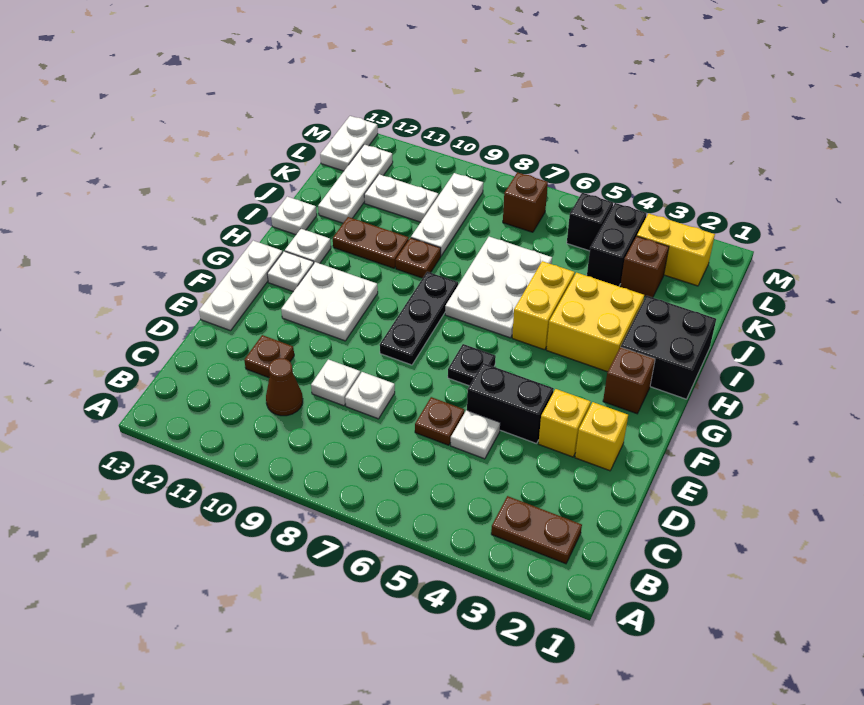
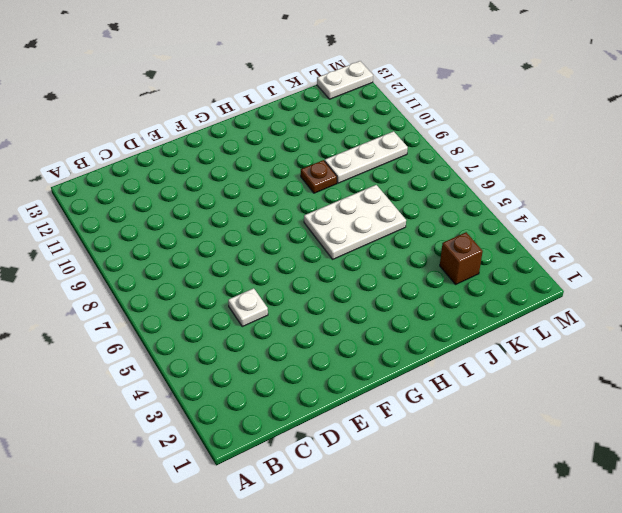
none -> brown 1x2 plate [491,496,582,564]
none -> brown 1x1 cone [266,358,303,416]
none -> brown 1x1 plate [415,397,465,445]
none -> white 1x1 plate [345,372,395,419]

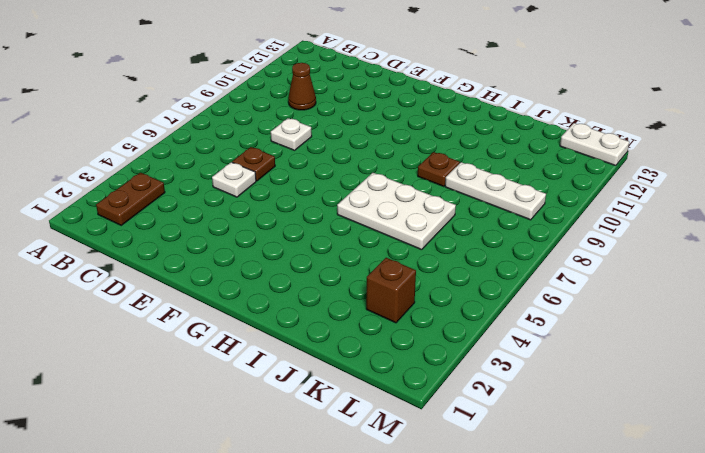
none -> white 1x1 plate [311,359,360,406]
none -> brown 1x1 plate [244,335,294,378]
none -> yellow 1x1 brick [575,402,628,471]
none -> yellow 1x1 brick [538,389,591,457]

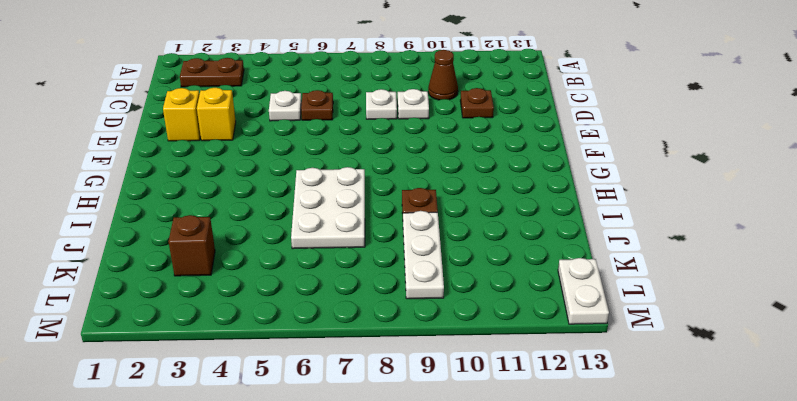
none -> black 1x2 brick [467,363,554,444]
none -> white 1x3 plate [199,241,283,331]
none -> black 1x1 plate [448,344,496,386]
none -> black 1x3 plate [380,272,458,365]

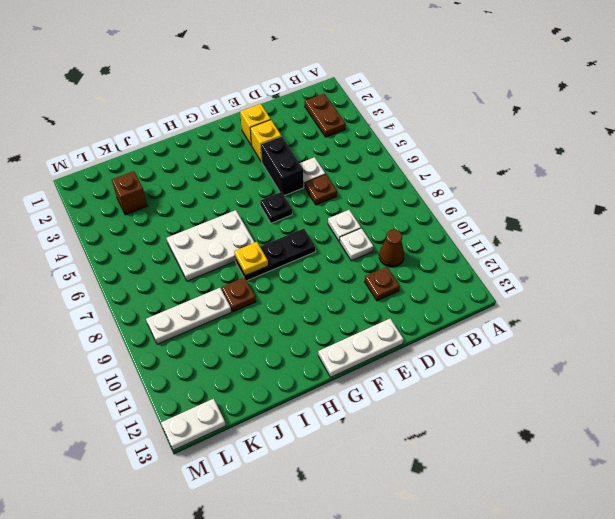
yellow 1x1 plate [234,242,268,275] -> none
none -> white 2x2 plate [281,262,378,341]
none -> brown 1x1 brick [603,347,655,414]
none -> white 1x1 plate [267,251,314,292]
none -> black 2x2 brick [621,296,716,399]

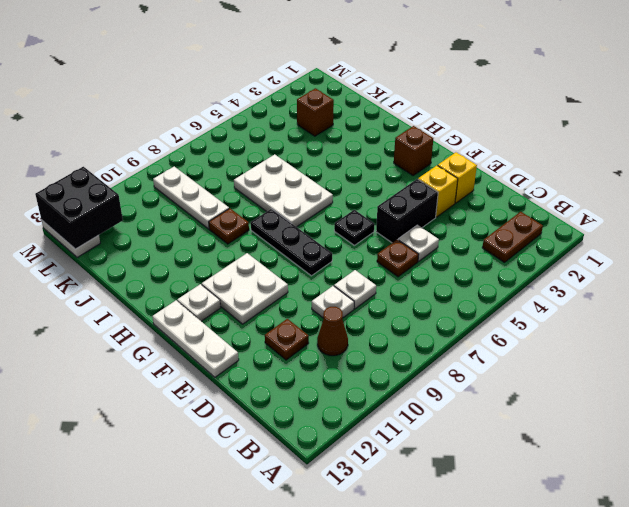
black 2x2 brick [35,167,123,249] -> black 2x2 brick moved to [621,296,716,399]
none -> yellow 2x2 brick [546,273,644,372]
none -> yellow 1x2 brick [512,261,575,350]
none -> white 1x1 plate [285,229,331,263]
none -> brown 1x2 plate [333,217,409,268]

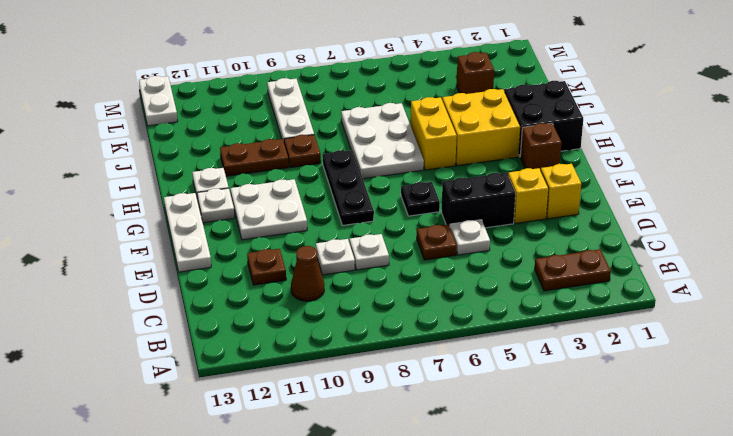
none -> white 1x1 plate [271,197,317,235]
none -> white 1x3 plate [318,144,393,223]
none -> black 1x2 brick [587,203,647,286]
none -> white 1x2 plate [364,174,438,222]

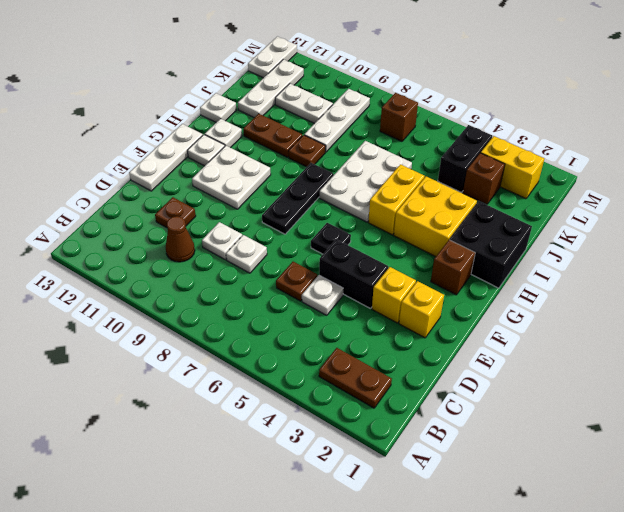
none -> black 1x1 brick [567,193,613,251]

